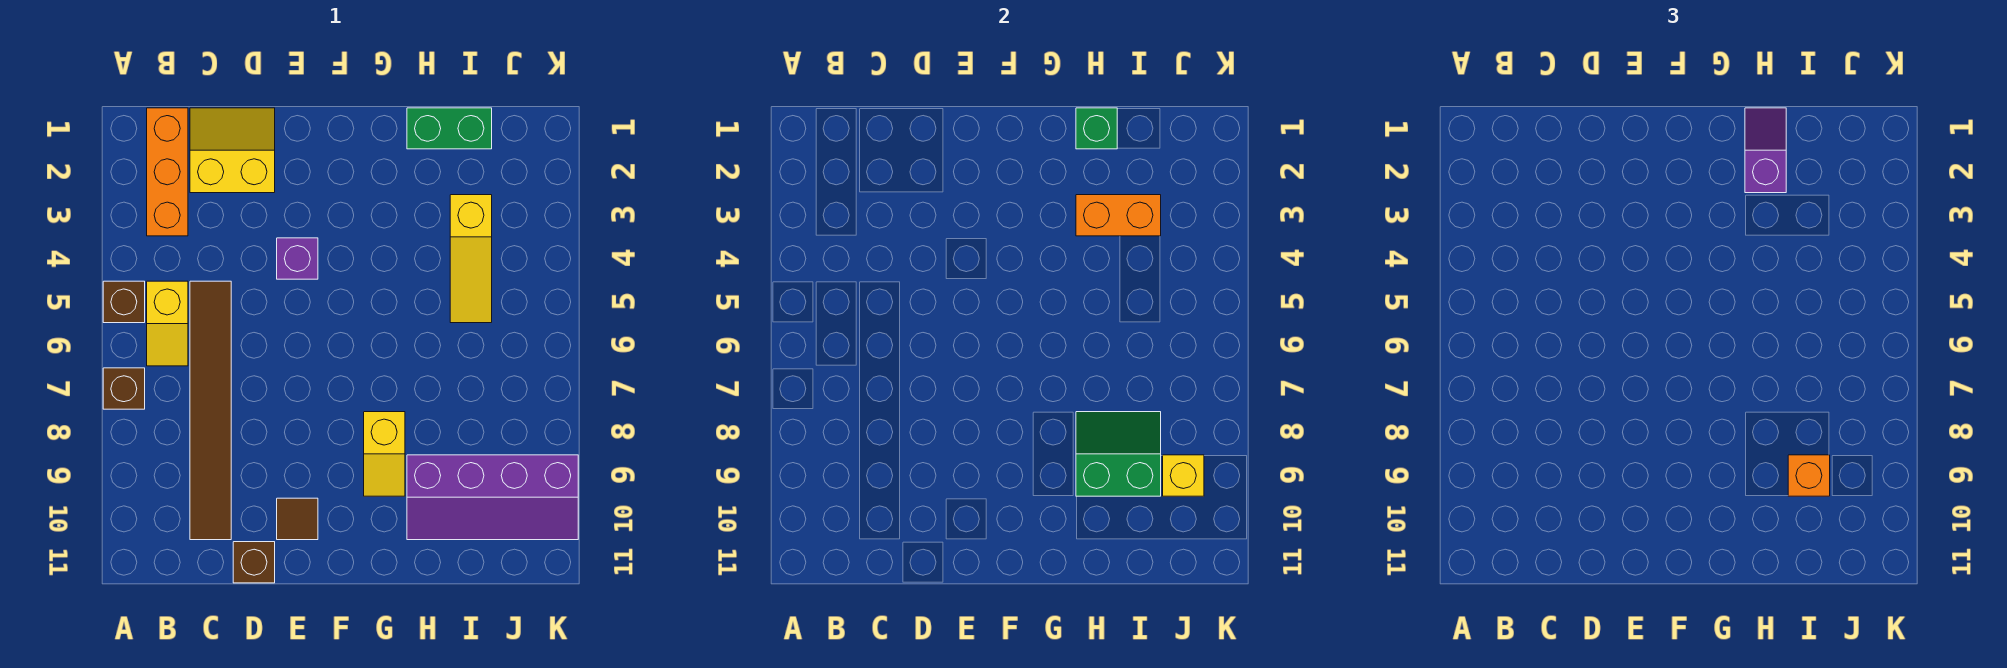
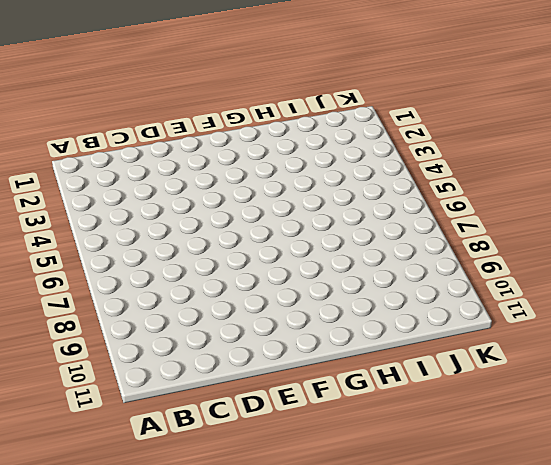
none -> brown 1x1 brick [103,281,145,323]
none -> brown 1x1 brick [103,368,145,409]
none -> orange 1x3 brick [147,108,188,236]

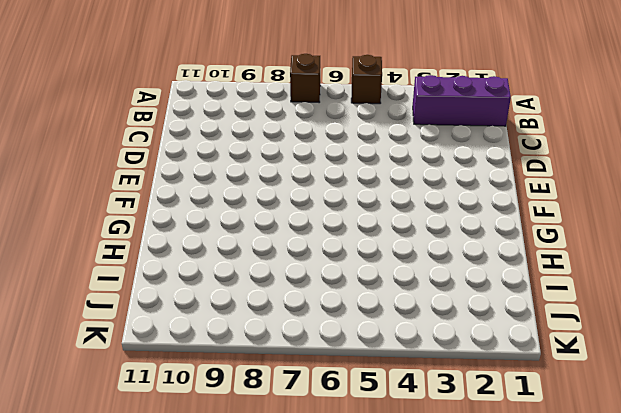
purple 1x3 brick [413,75,511,126] -> orange 1x3 brick [147,108,188,236]
none -> yellow 1x2 slope [147,281,188,366]
none -> yellow 2x2 slope [190,108,275,193]
none -> brown 1x6 tile [190,281,231,540]

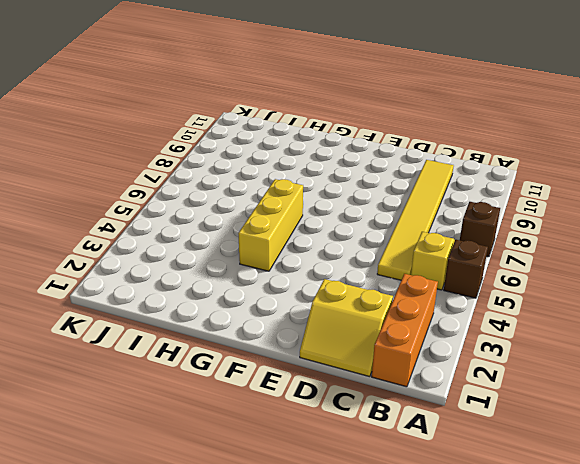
yellow 1x6 tile [377,160,454,280] -> brown 1x6 tile [190,281,231,540]
yellow 1x3 brick [238,179,303,271] -> none
none -> brown 1x1 brick [233,542,275,583]
none -> purple 1x1 brick [277,238,318,279]
none -> brown 1x1 tile [277,498,318,540]

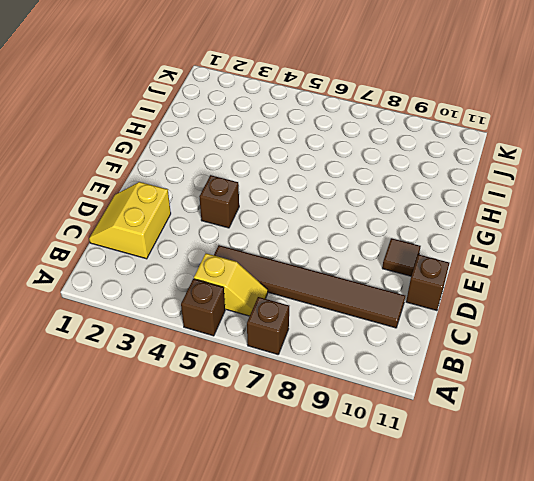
brown 1x1 brick [199,175,239,228] -> purple 1x1 brick [277,238,318,279]
none -> orange 1x3 brick [147,108,188,236]
none -> yellow 1x2 slope [364,412,405,496]
none -> green 1x2 brick [407,108,492,149]

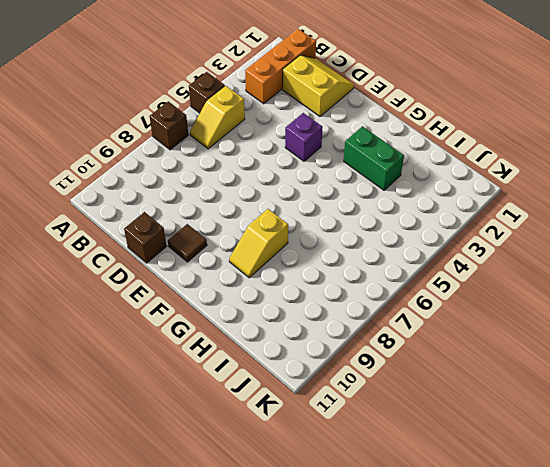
green 1x2 brick [344,126,404,190] -> green 1x2 brick moved to [407,108,492,149]
none -> brown 1x6 tile [190,281,231,540]
none -> purple 2x4 slope [407,455,578,540]
none -> yellow 1x3 slope [450,195,492,323]

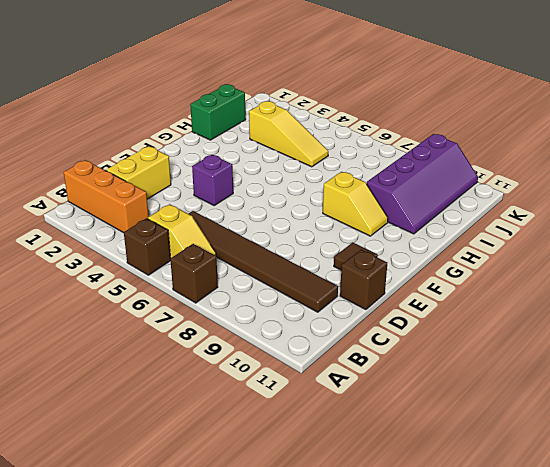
none -> green 1x1 brick [1076,108,1117,149]
none -> orange 1x2 brick [1076,195,1161,236]
none -> green 2x2 slope [1076,412,1161,496]

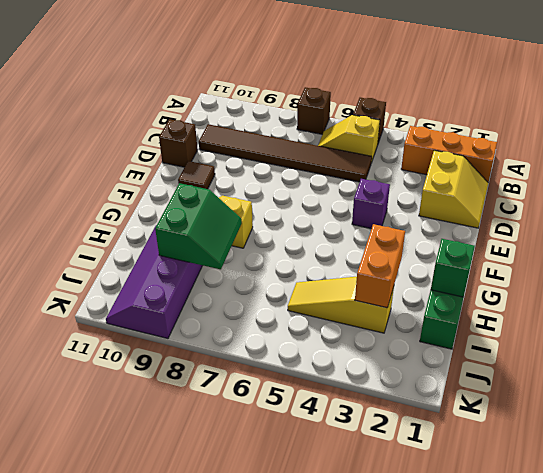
none -> yellow 1x1 brick [1163,455,1204,496]
none -> purple 1x2 slope [1745,108,1786,193]
none -> orange 1x1 brick [1788,455,1830,496]

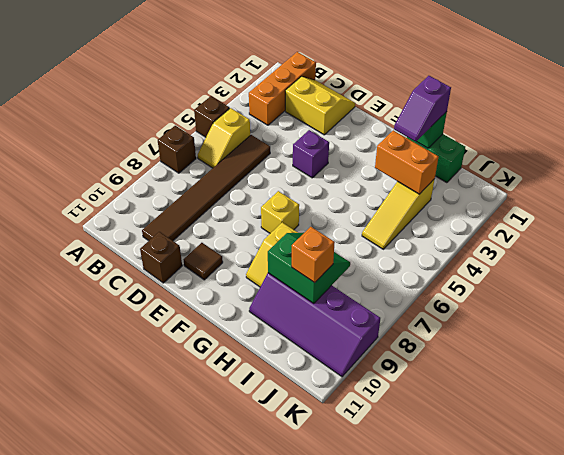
yellow 1x1 brick [261,191,299,233] -> yellow 1x1 brick moved to [1163,455,1204,496]
purple 1x2 slope [394,76,451,142] -> purple 1x2 slope turned to [1745,108,1786,193]

